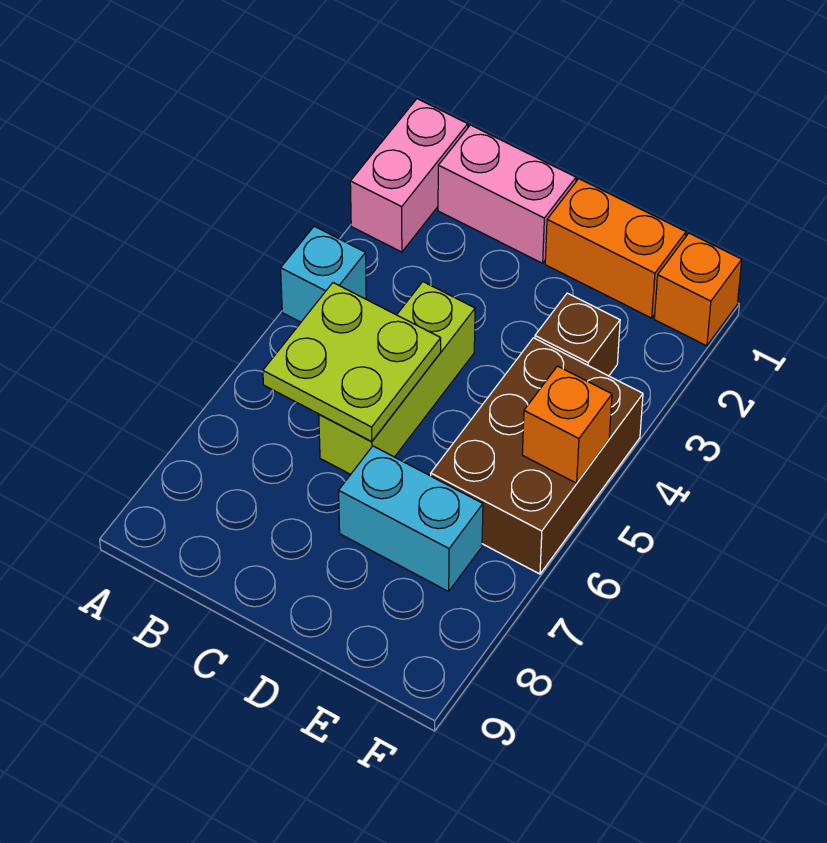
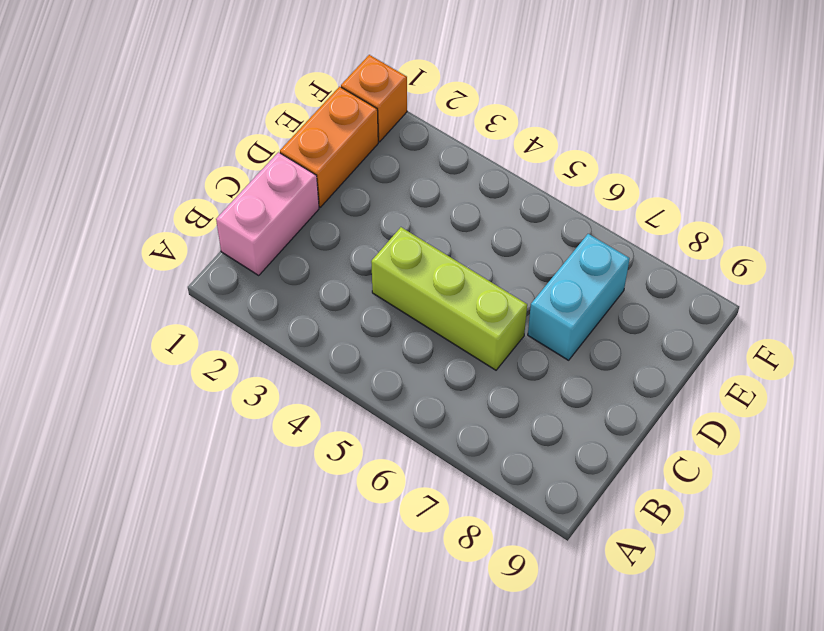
none -> pink 1x2 brick [350,99,468,252]
none -> cyan 1x1 brick [281,226,366,322]

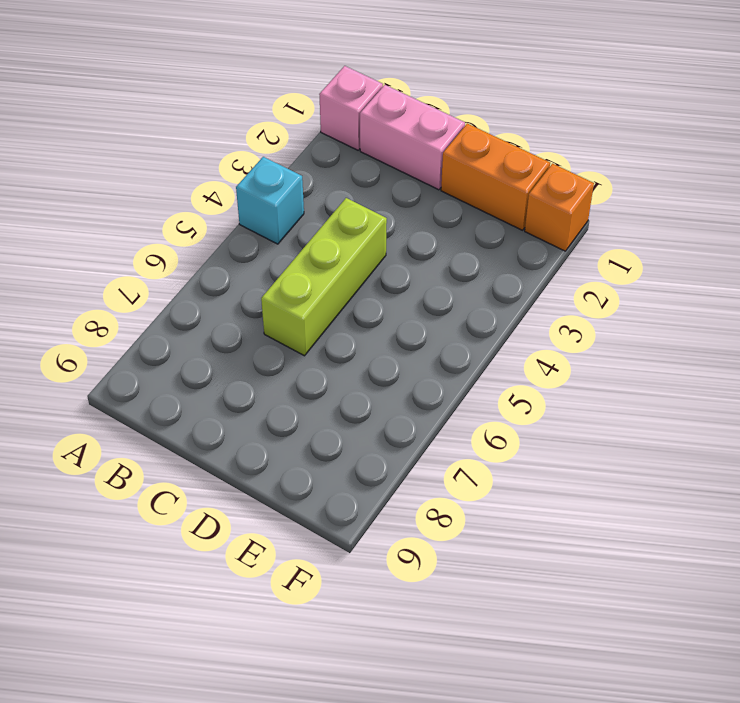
pink 1x1 brick [319,66,383,150] -> pink 1x2 brick [350,99,468,252]
none -> cyan 1x2 brick [339,446,483,591]
none -> brown 1x1 brick [535,293,620,376]

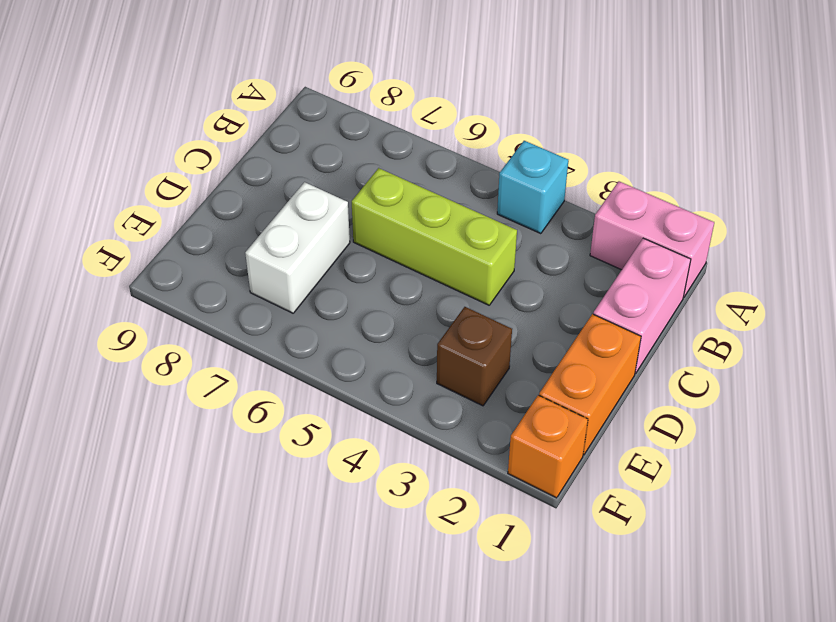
white 1x2 brick [245,182,350,313] -> cyan 1x2 brick [339,446,483,591]
none -> brown 2x3 brick [431,338,643,574]
none -> lime 2x2 plate [263,283,441,441]

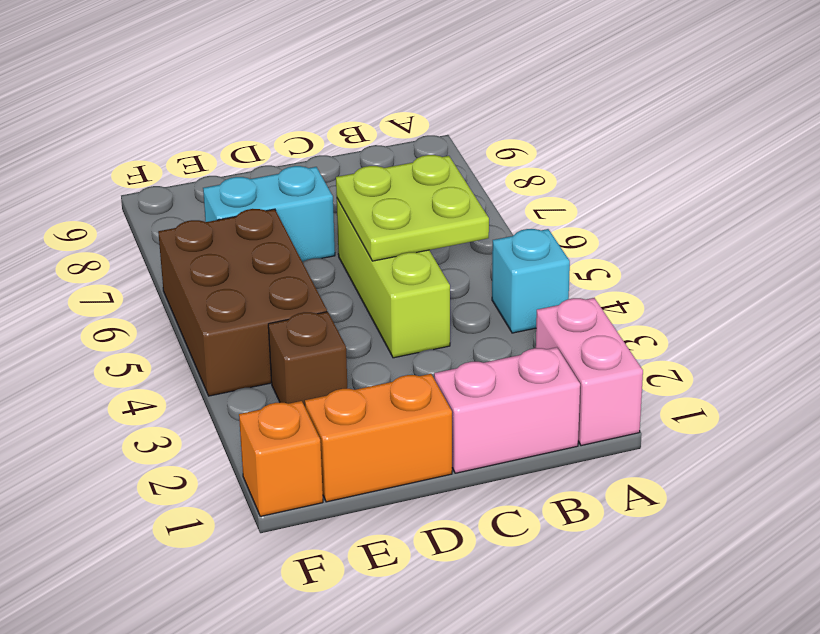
none -> orange 1x1 brick [522,366,612,483]

